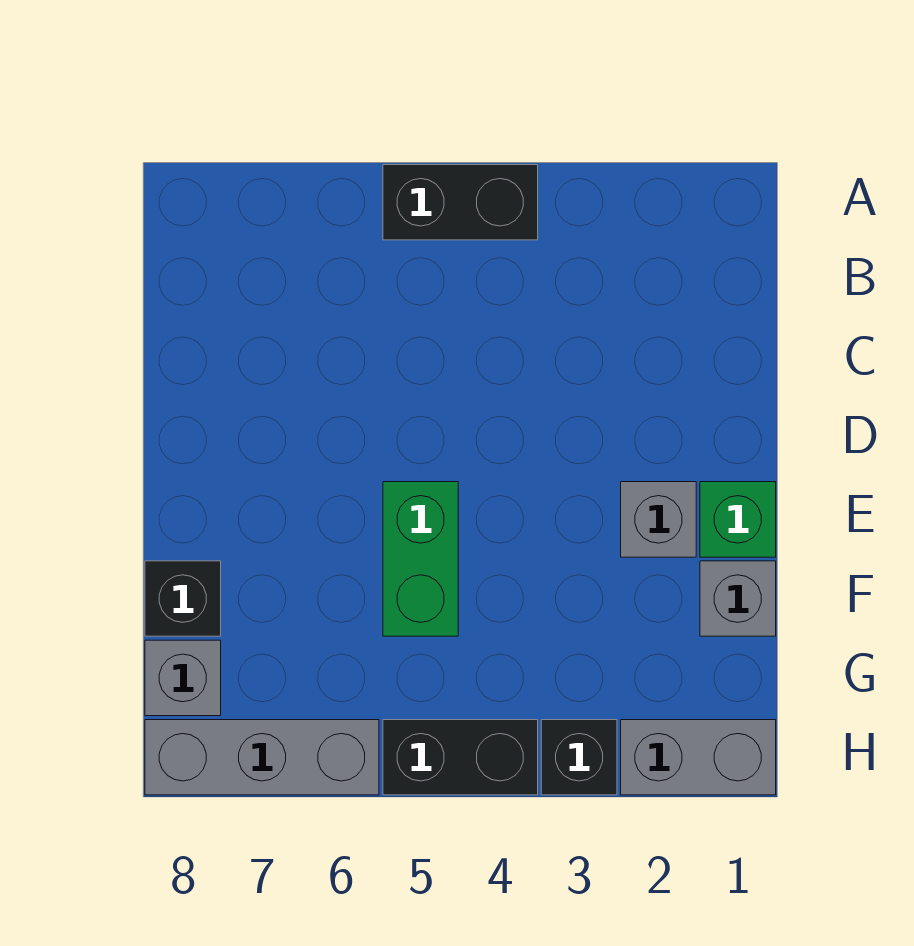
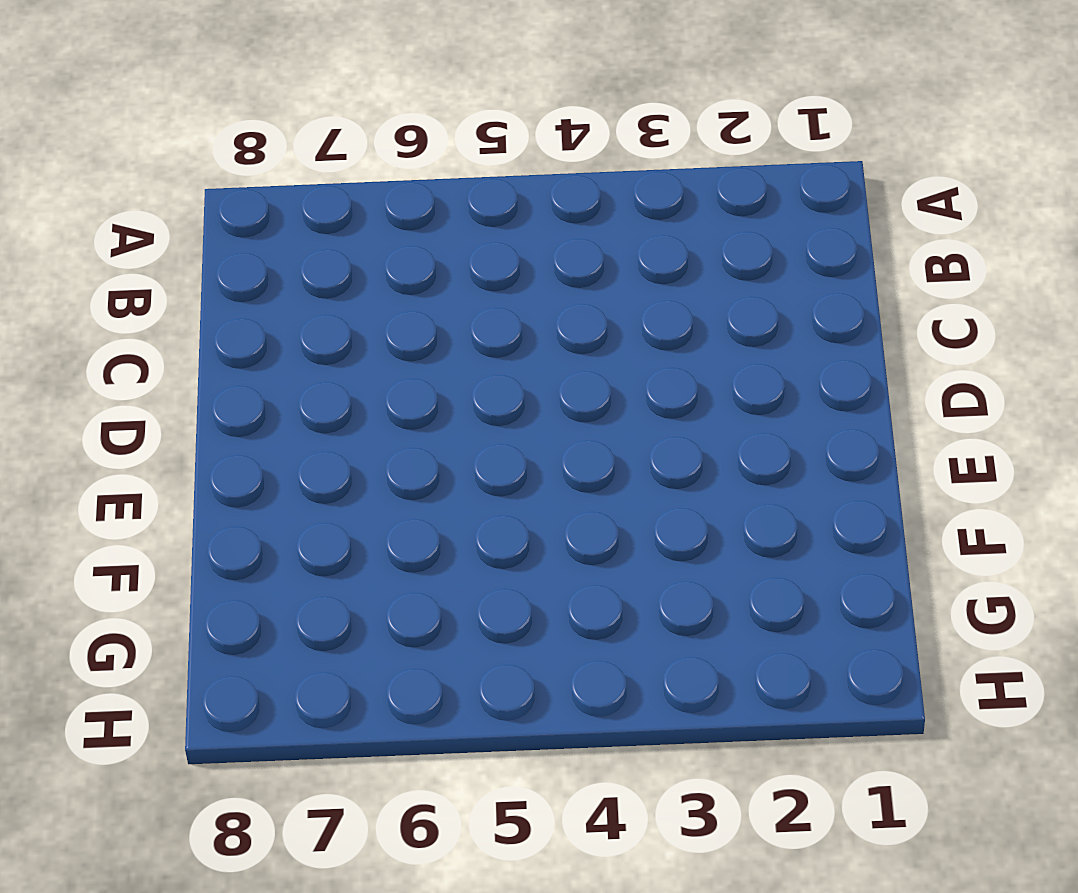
none -> black 1x2 brick [383,165,538,240]
none -> green 1x1 brick [700,482,776,557]

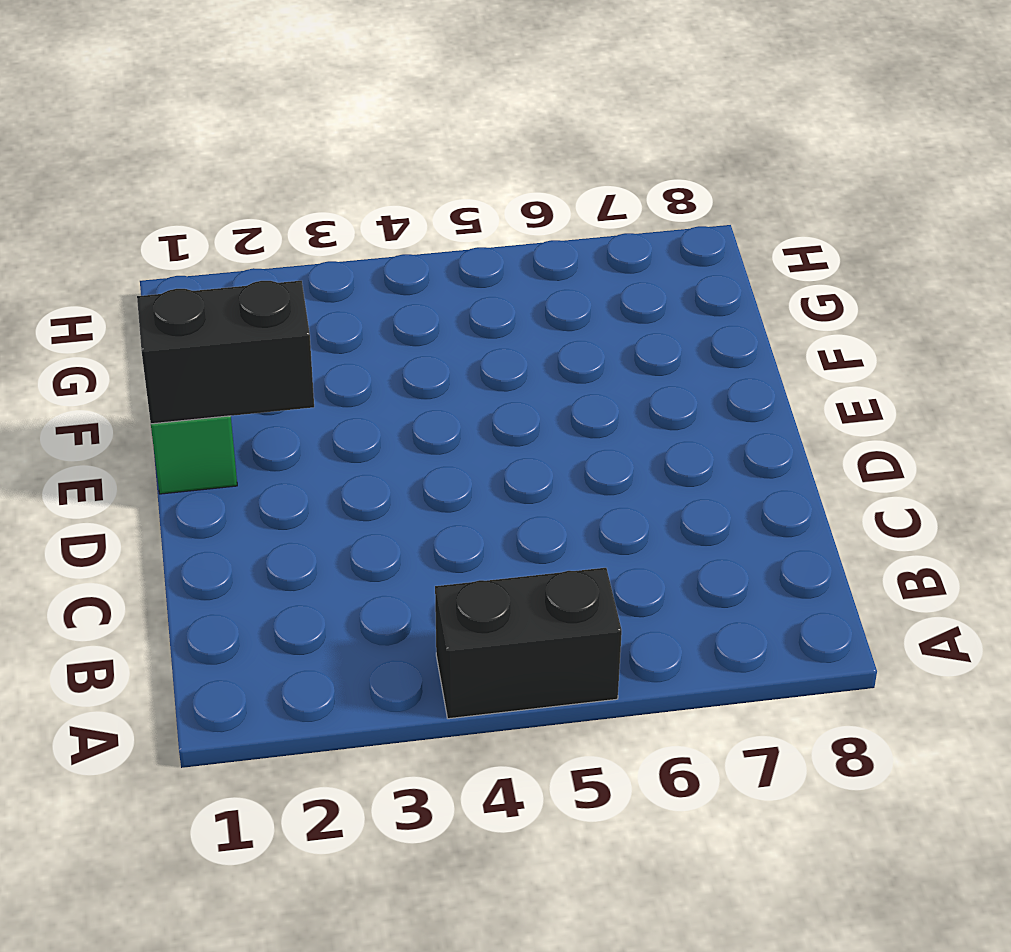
black 1x2 brick [137,281,314,424] -> black 1x2 brick moved to [383,720,538,795]
none -> grey 1x1 brick [621,482,696,557]
none -> green 1x2 brick [383,482,458,636]

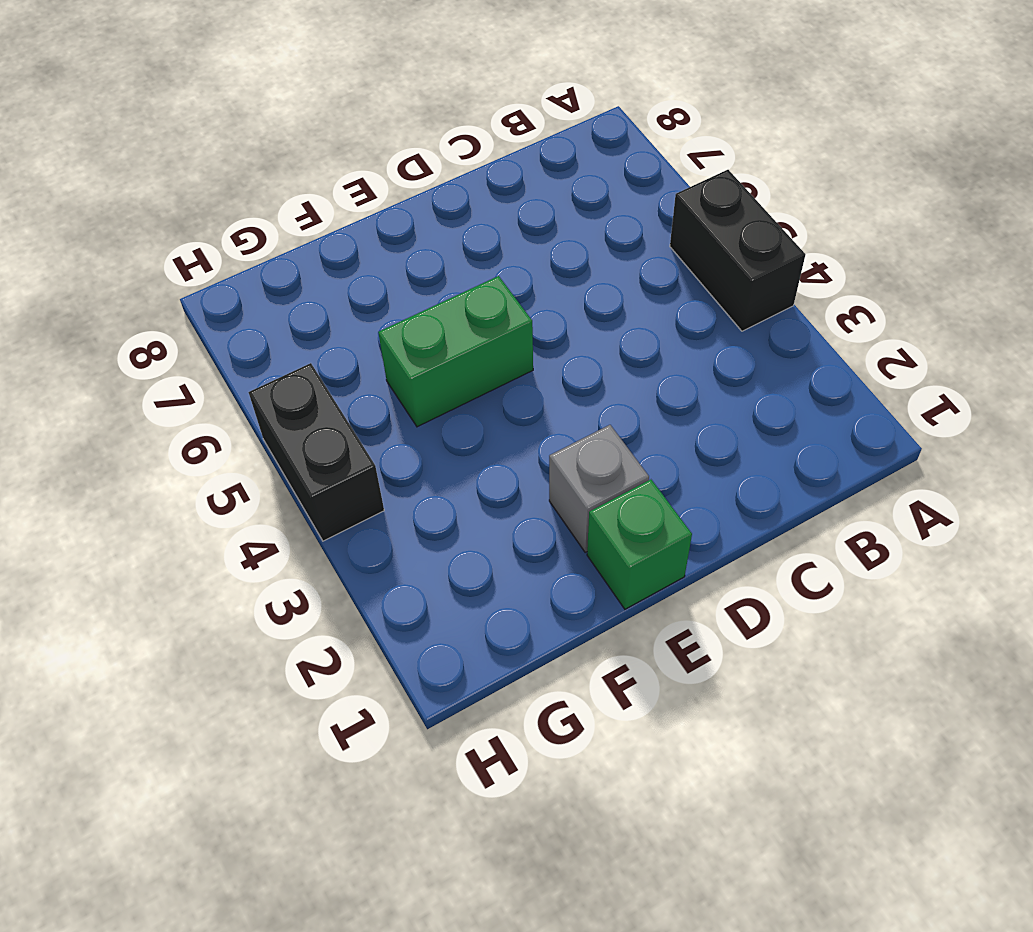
none -> grey 1x1 brick [700,561,776,636]
none -> black 1x1 brick [145,561,221,636]

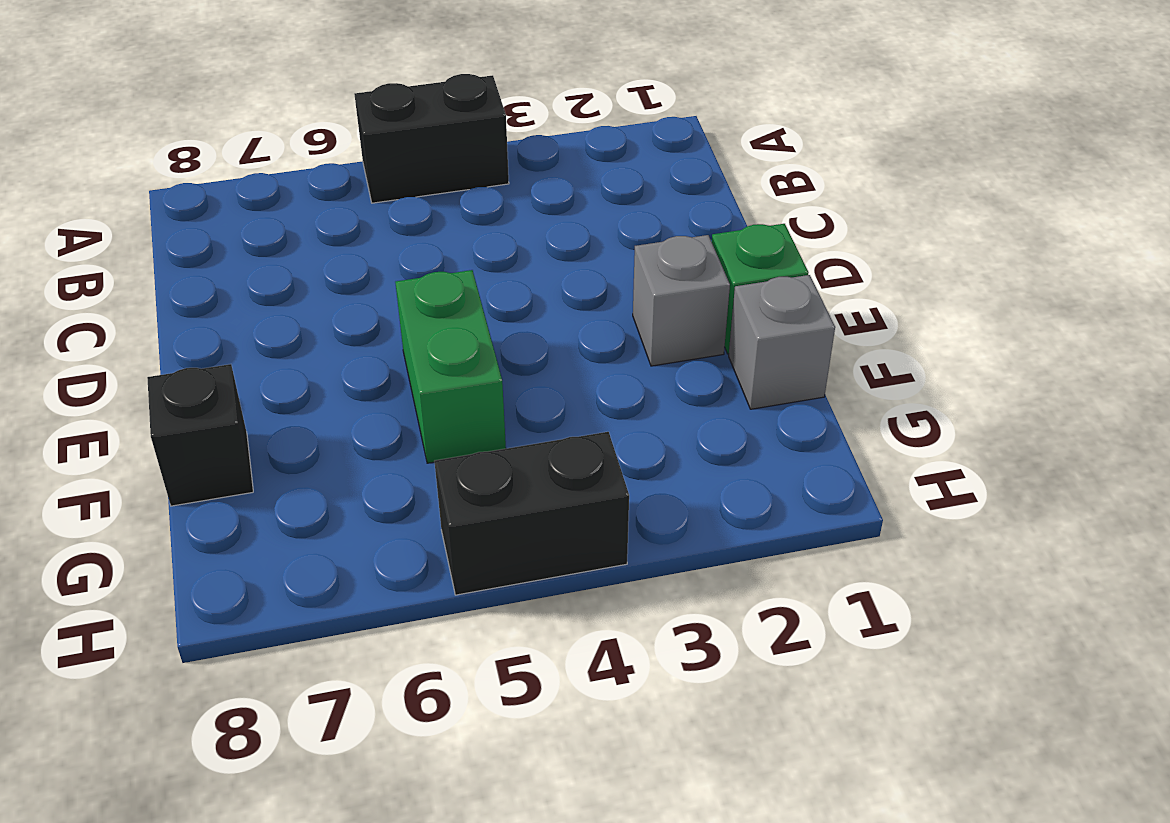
none -> grey 1x1 brick [145,640,221,716]
none -> grey 1x2 brick [621,720,776,795]

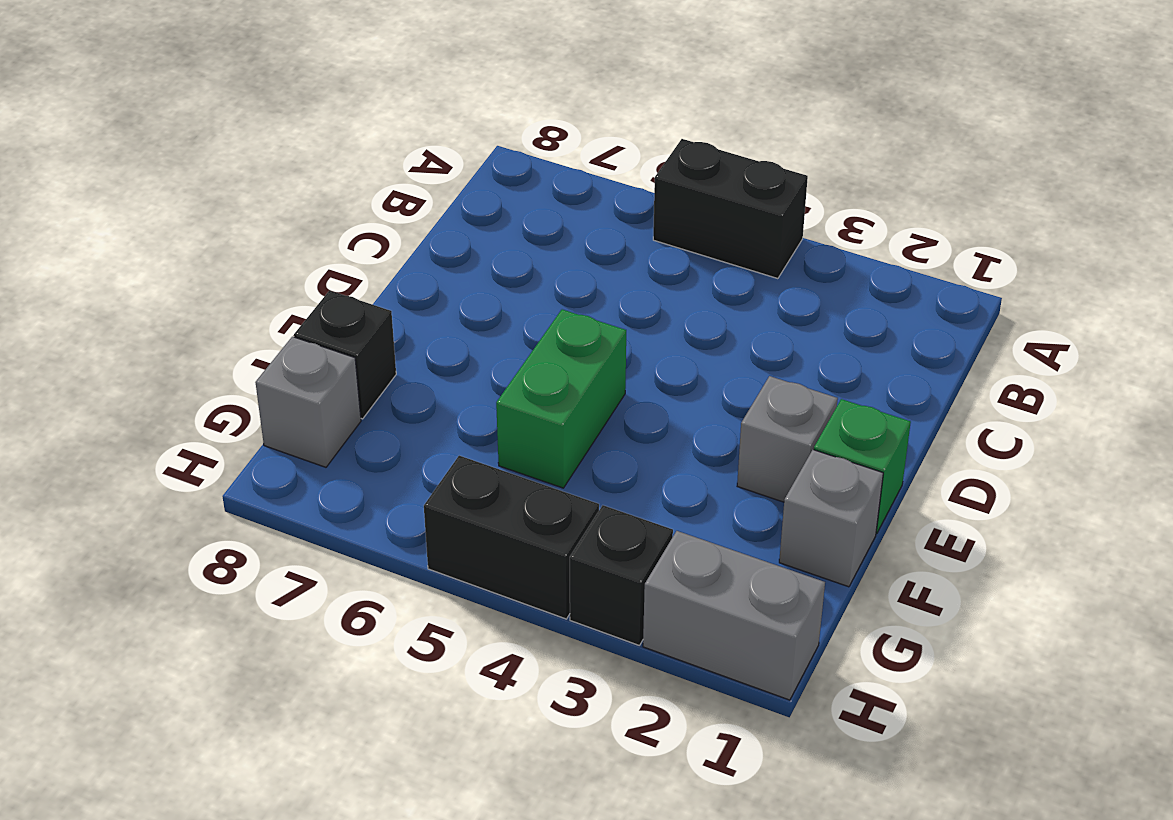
none -> grey 1x3 brick [145,720,379,795]

